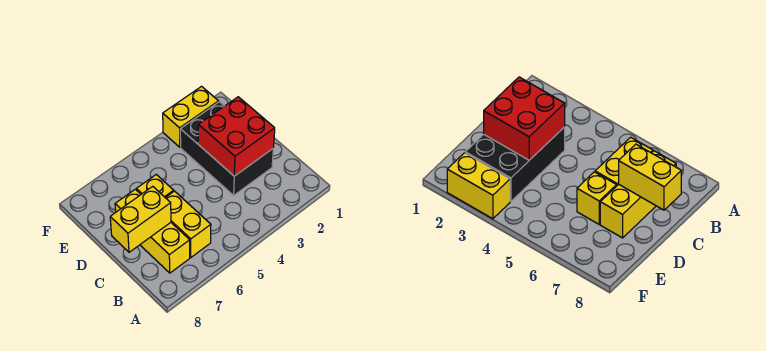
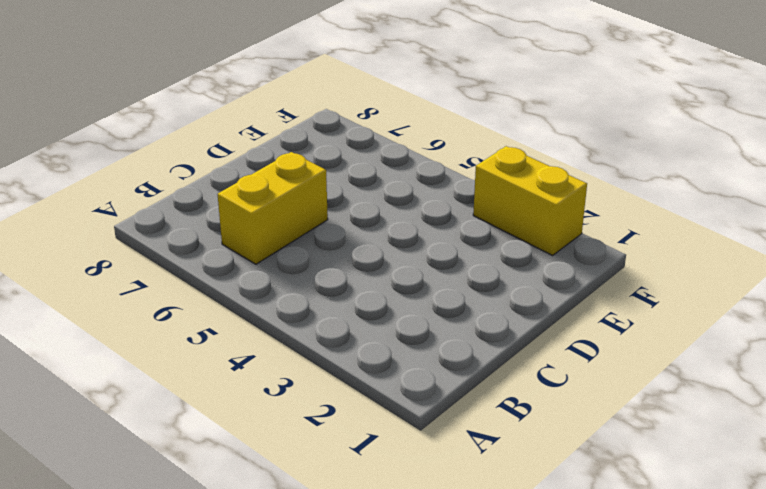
none -> yellow 1x3 brick [115,189,190,273]
none -> black 2x3 brick [180,102,273,195]

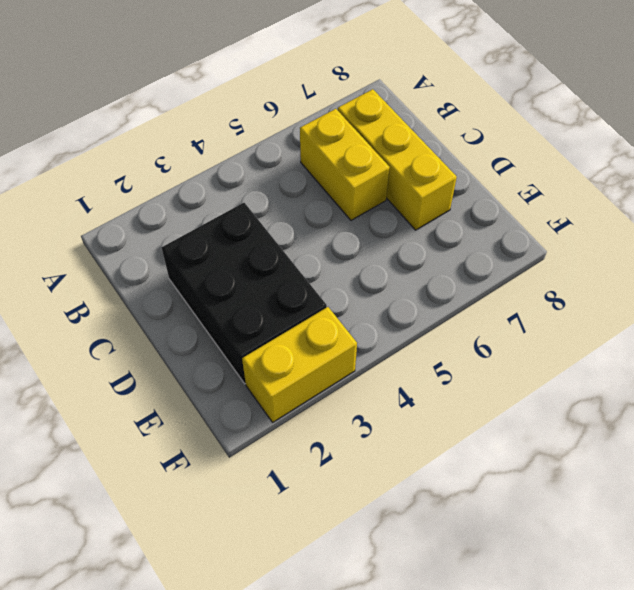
none -> yellow 1x1 brick [136,175,174,197]
none -> red 2x2 brick [198,97,275,176]

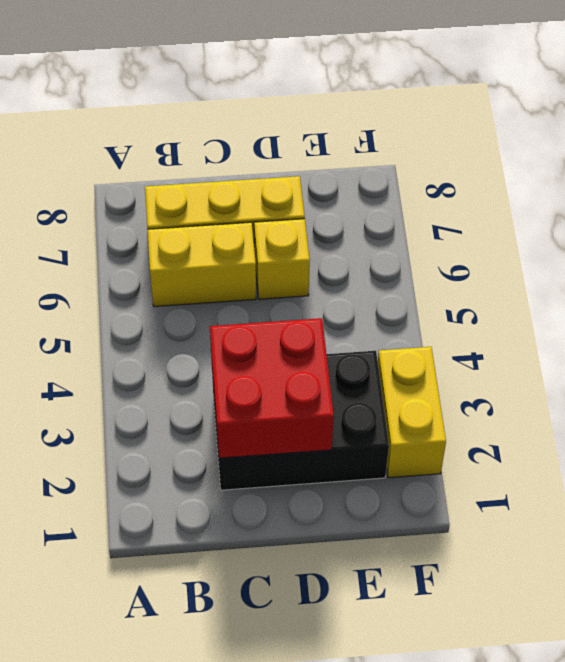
none -> yellow 1x2 brick [110,186,171,252]

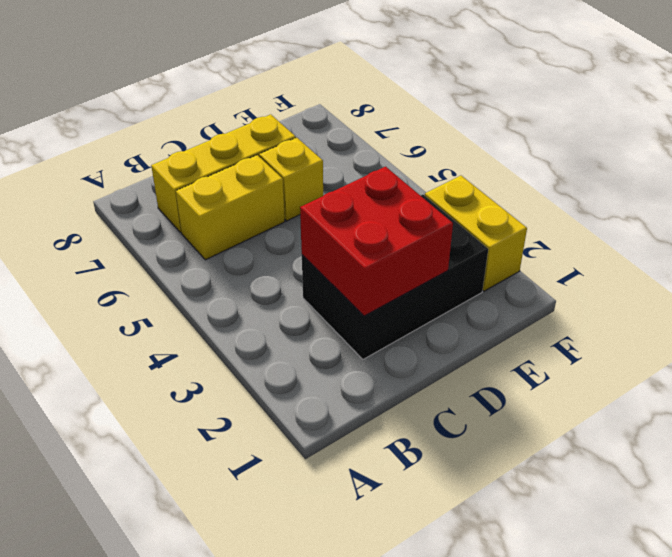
none -> yellow 1x2 brick [110,186,171,252]

